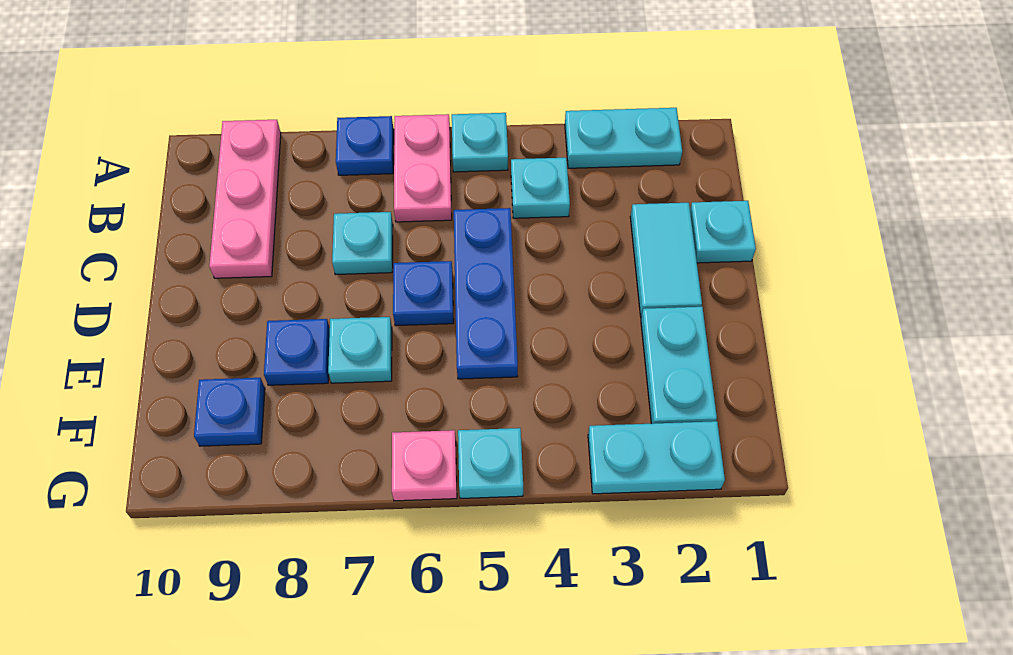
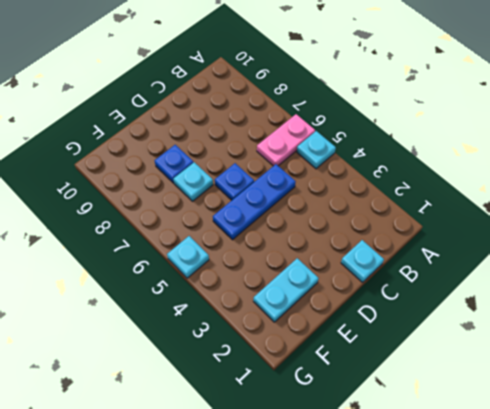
none -> cyan 1x2 plate [565,108,682,168]
none -> blue 1x1 plate [336,116,394,175]
none -> pink 1x3 plate [209,120,281,278]

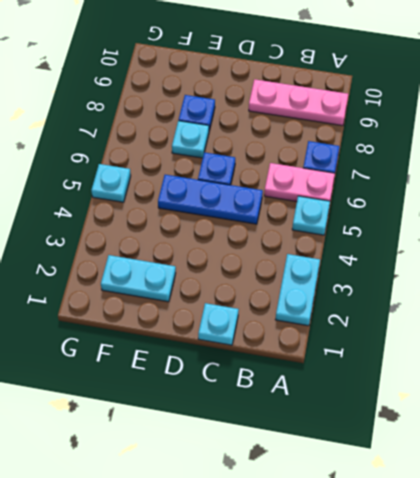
none -> cyan 1x1 plate [511,158,570,218]
none -> cyan 1x2 tile [630,203,702,317]
none -> cyan 1x1 plate [332,212,393,275]

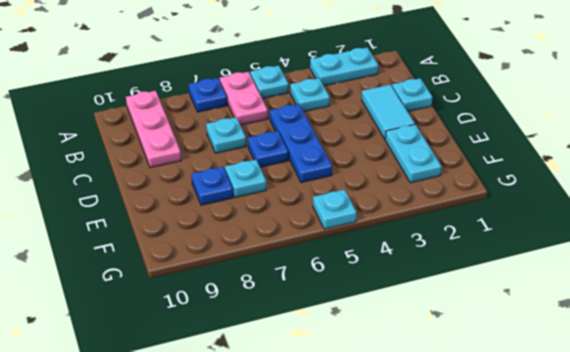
none -> blue 1x1 plate [194,378,265,446]
none -> cyan 1x2 plate [588,421,725,494]
none -> pink 1x1 plate [392,430,457,501]

